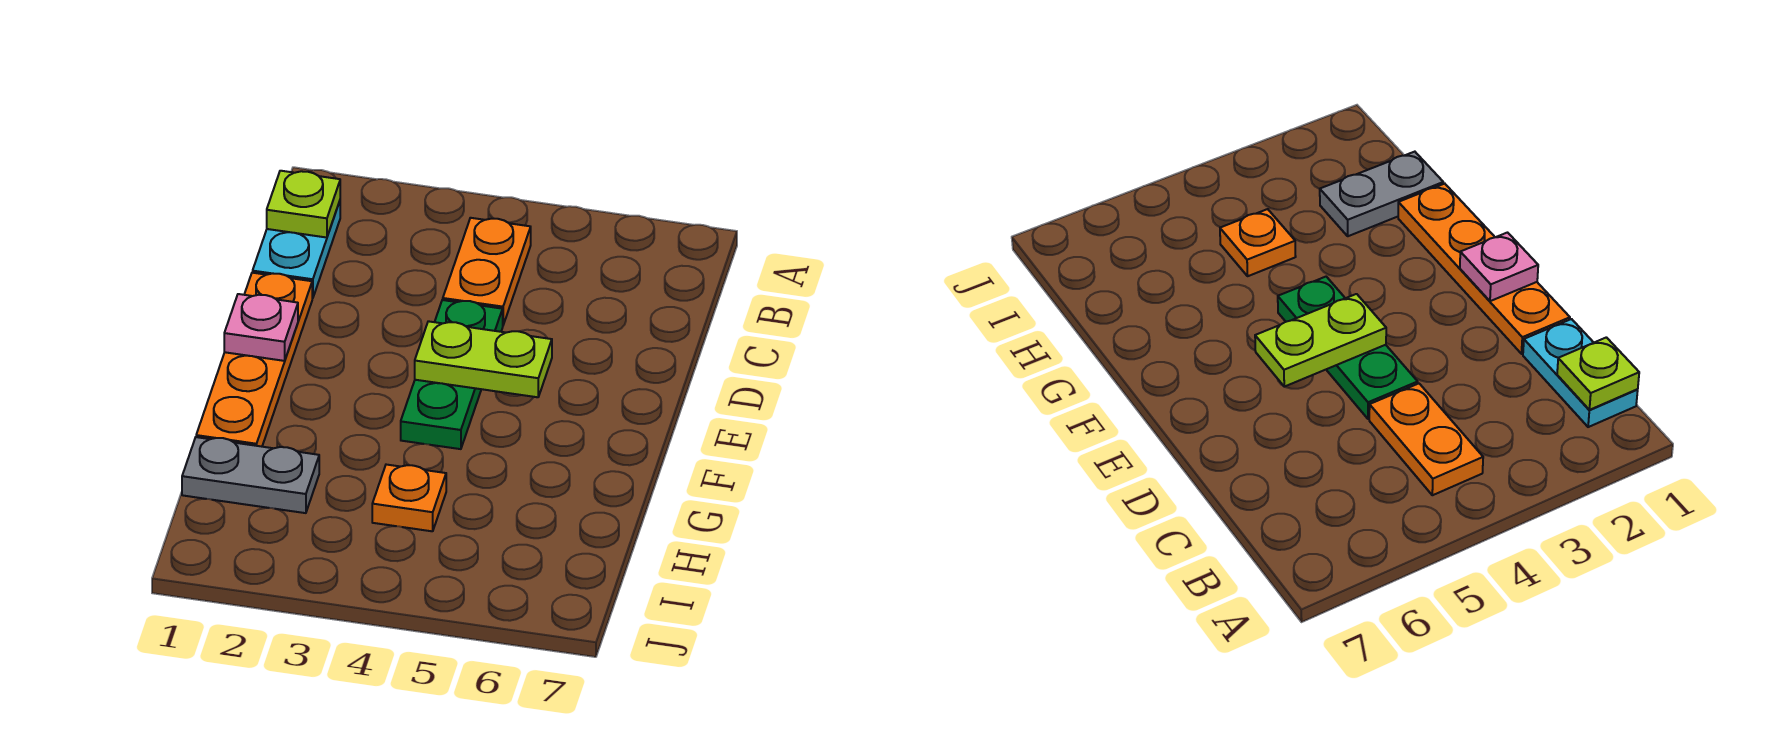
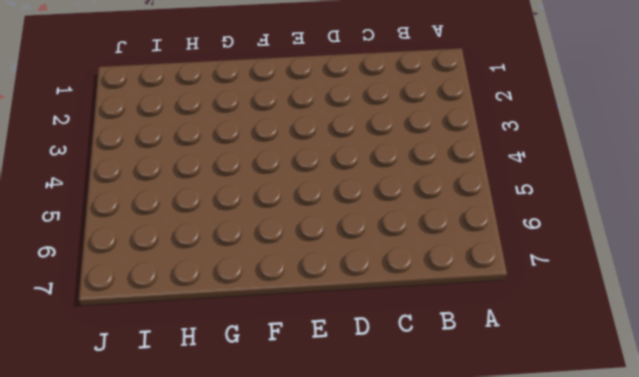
none -> cyan 1x2 plate [253,201,340,298]
none -> orange 1x2 plate [443,218,531,325]

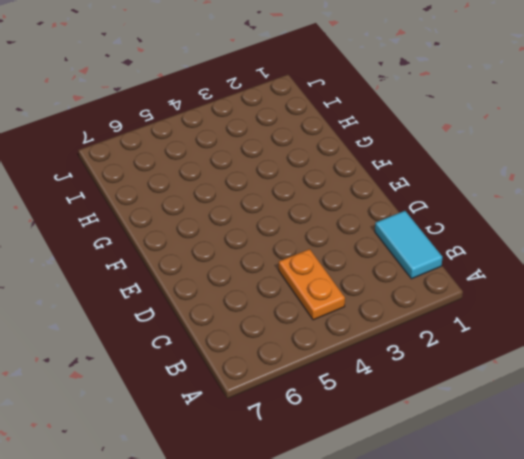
cyan 1x2 tile [375,211,442,279] -> cyan 1x2 plate [253,201,340,298]
none -> orange 1x4 plate [196,273,312,447]
none -> green 1x3 plate [401,300,503,449]

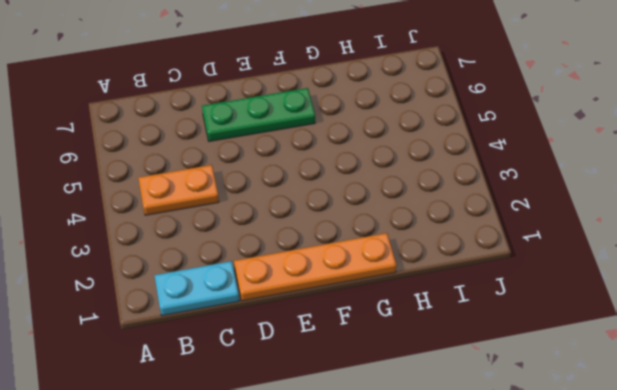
green 1x3 plate [202,88,315,141] -> green 1x3 plate moved to [401,300,503,449]
none -> grey 1x2 plate [182,437,319,513]
none -> orange 1x1 plate [372,465,446,531]

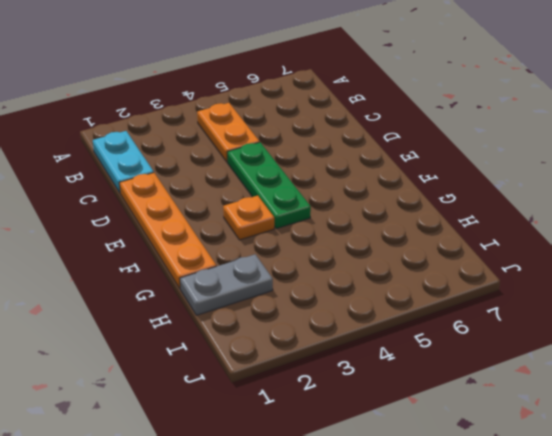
orange 1x1 plate [223,196,274,240] -> orange 1x1 plate moved to [372,465,446,531]
none -> lime 1x1 plate [267,171,340,238]
none -> pink 1x1 plate [224,294,298,361]

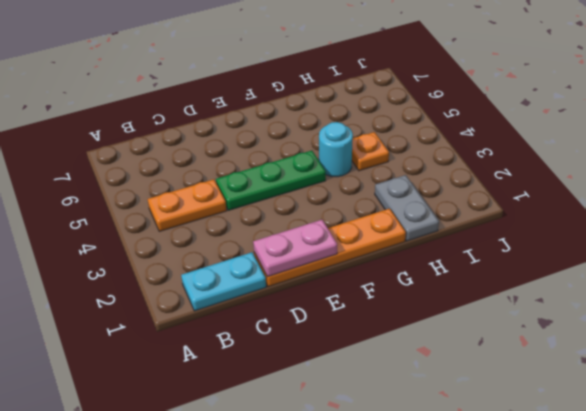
pink 1x2 plate [253,220,337,277] -> pink 1x1 plate [224,294,298,361]
cyan 1x1 round brick [319,122,353,177] -> none
none -> lime 1x1 plate [267,171,340,238]
none -> lime 1x2 plate [415,321,552,397]

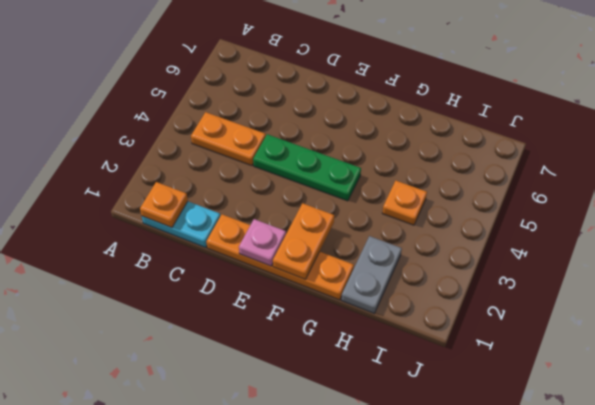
orange 1x1 plate [140,182,188,228] -> lime 1x1 plate [267,171,340,238]
orange 1x2 plate [273,203,334,279] -> none
none -> lime 1x2 plate [415,321,552,397]

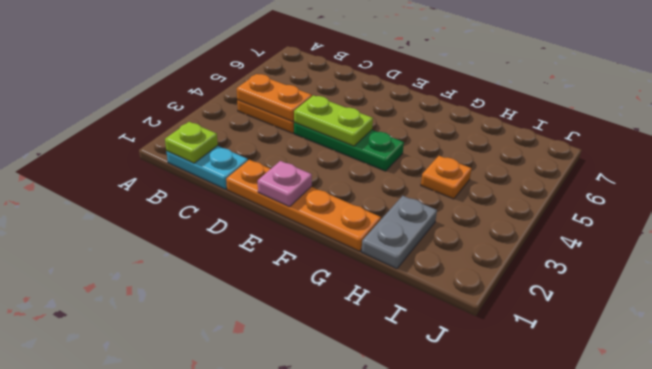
orange 1x2 plate [237,74,312,122] -> none
lime 1x2 plate [294,95,373,146] -> lime 1x2 plate turned to [415,321,552,397]

